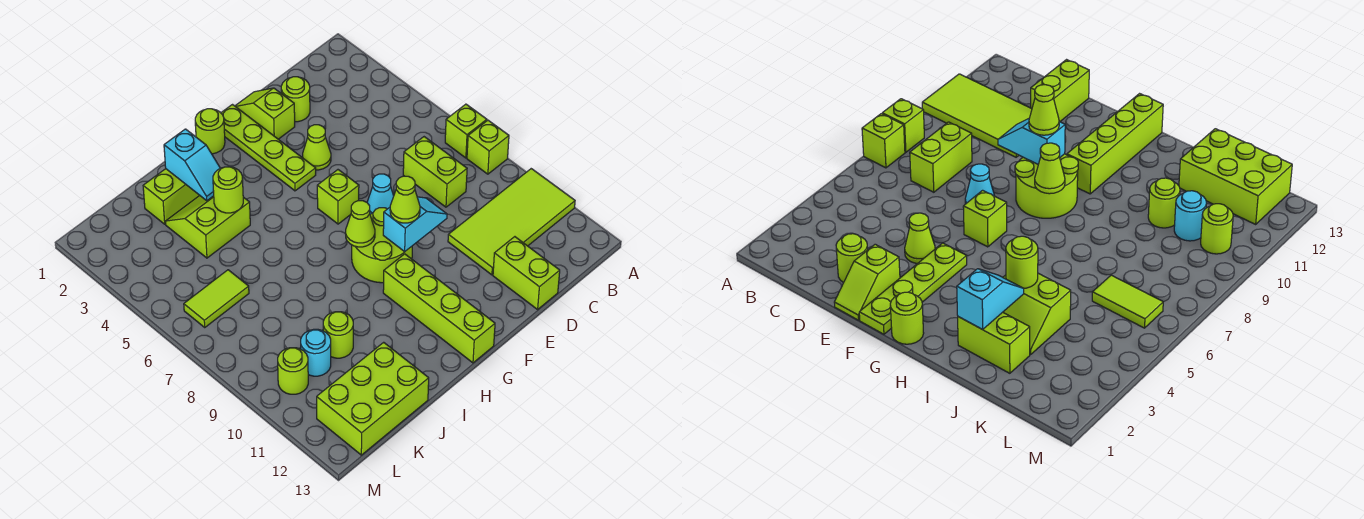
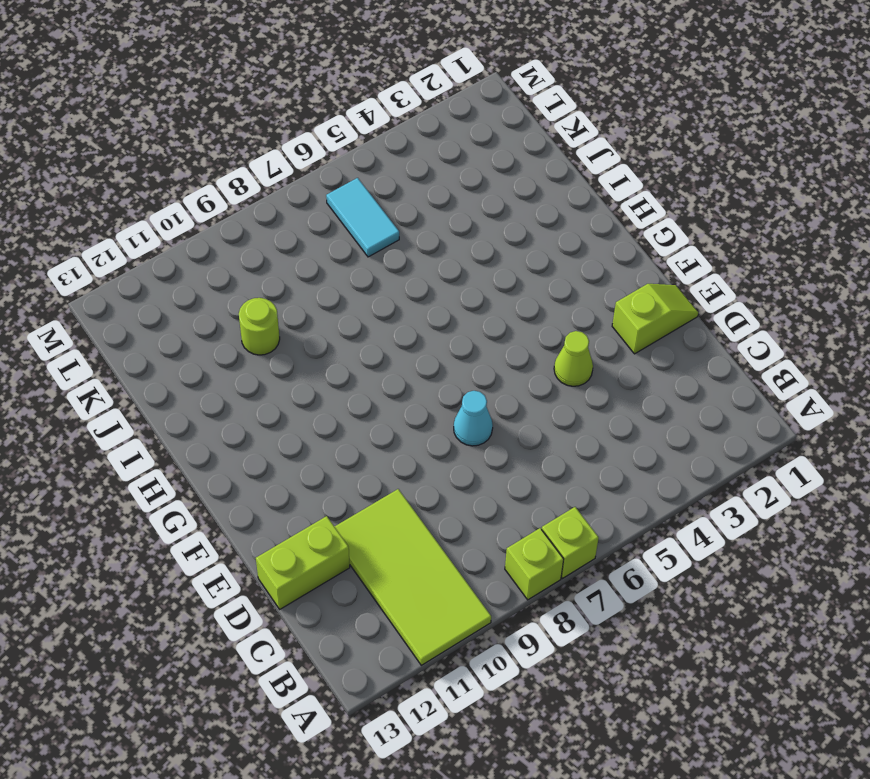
cyan 1x2 tile [326,178,399,257] -> lime 1x2 tile [184,270,249,327]
none -> lime 1x2 brick [403,137,467,207]
none -> lime 1x1 round brick [281,77,310,122]
none -> lime 1x4 plate [221,105,316,191]

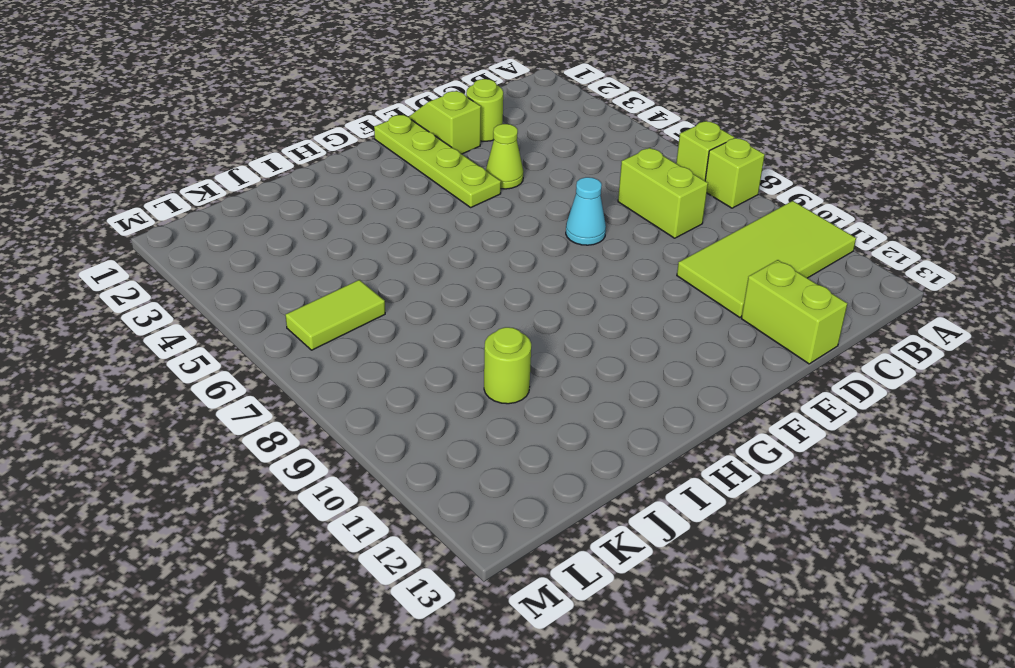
none -> lime 1x1 brick [317,170,359,224]
none -> lime 2x2 round brick [352,208,412,283]
none -> lime 1x1 round brick [195,109,225,154]

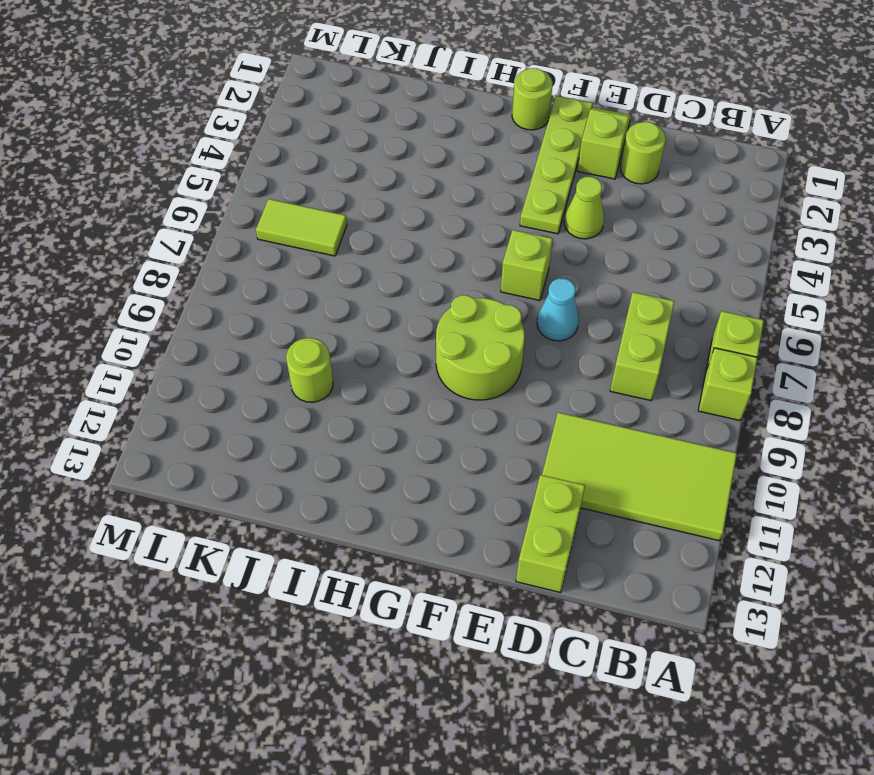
none -> lime 1x4 brick [383,254,495,363]
none -> lime 1x2 brick [143,169,200,224]
none -> lime 2x2 slope [166,196,250,258]

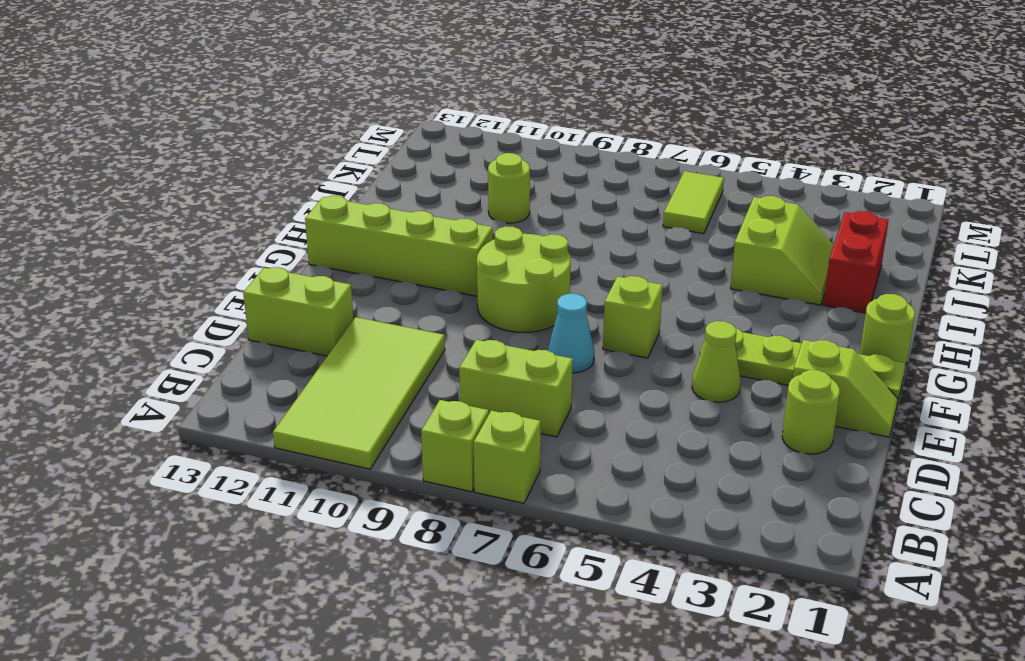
red 1x2 brick [823,211,888,313] -> lime 1x2 brick [143,169,200,224]
none -> lime 2x3 brick [317,342,429,455]
none -> cyan 1x1 round brick [301,329,331,376]
none -> lime 1x1 round brick [278,348,308,394]

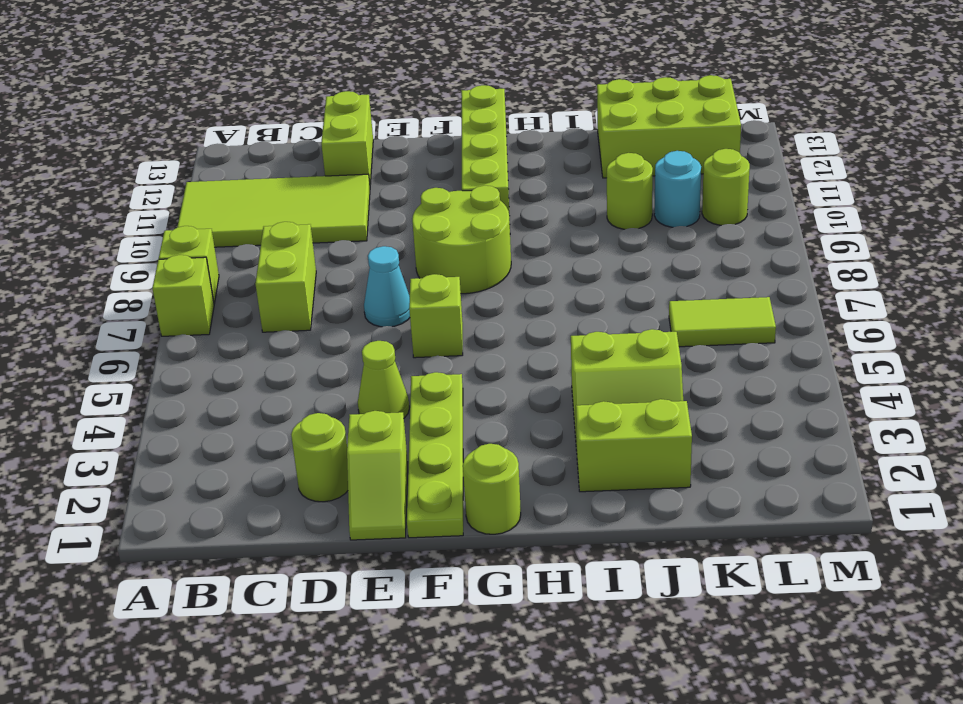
none -> cyan 1x2 slope [383,197,447,251]
none -> lime 1x1 cone [346,201,375,247]
none -> cyan 1x2 slope [164,129,220,201]

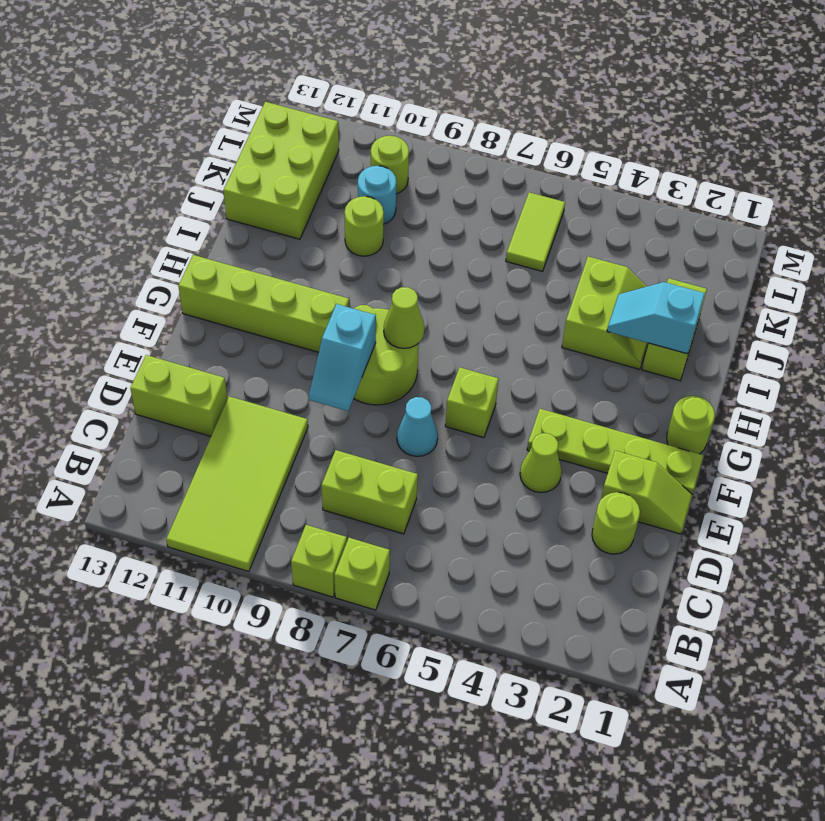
none -> lime 1x1 round brick [213,167,243,213]
none -> lime 1x1 cone [390,176,420,223]

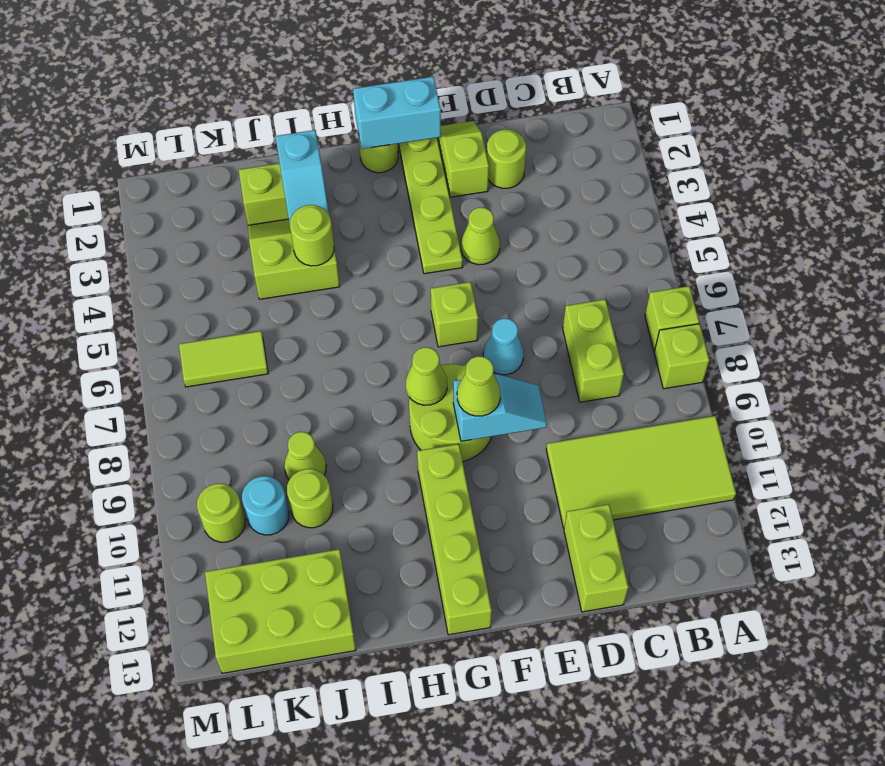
cyan 1x2 brick [353,77,441,149] -> none
lime 1x1 cone [284,432,326,480] -> none

